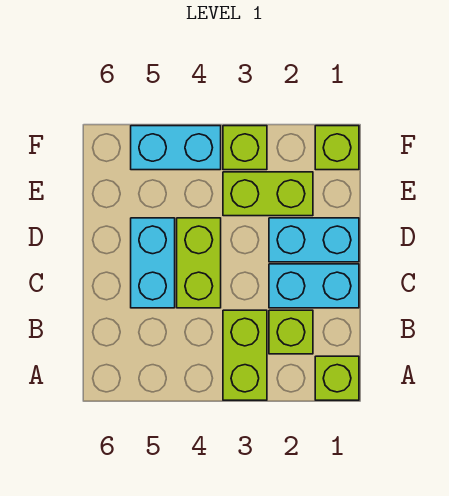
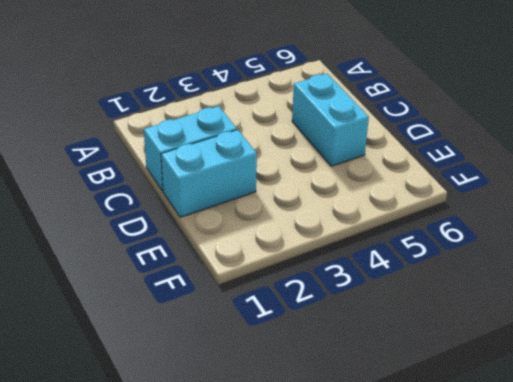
none -> lime 1x1 brick [315,356,359,400]
none -> lime 1x2 brick [223,310,267,400]

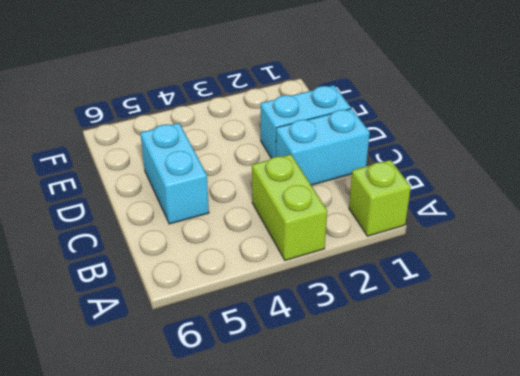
none -> lime 1x1 brick [269,310,313,354]
none -> lime 1x2 brick [177,218,221,308]

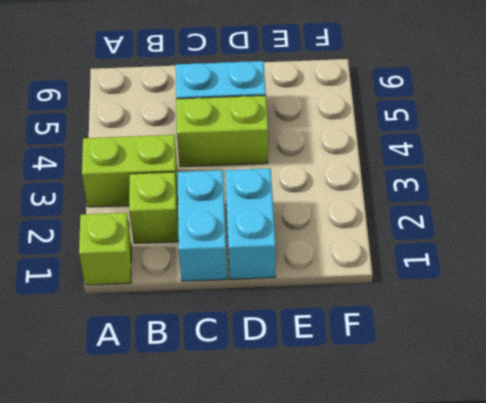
none -> lime 1x2 brick [223,172,313,216]
none -> lime 1x1 brick [315,126,359,170]

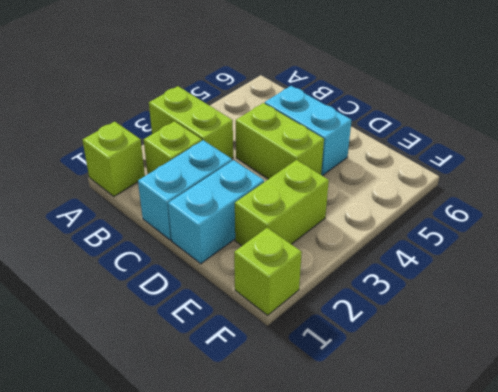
none -> lime 1x1 brick [223,126,267,170]
none -> cyan 1x2 brick [131,126,221,170]

